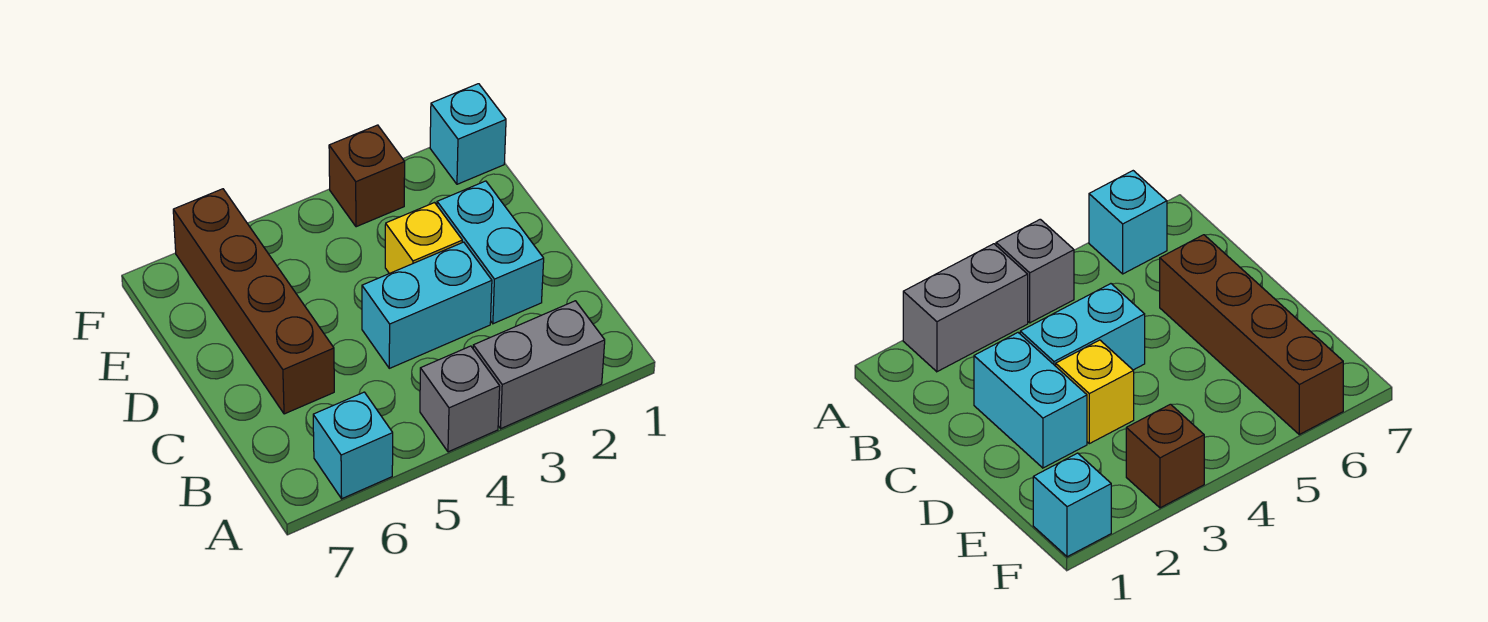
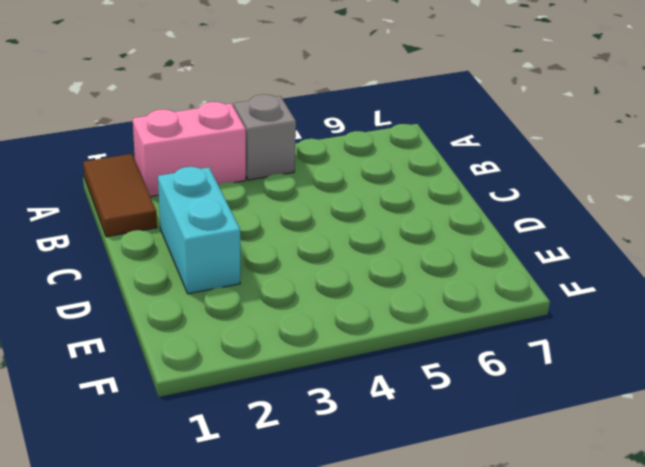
brown 1x2 tile [83,154,157,237] -> none
pink 1x2 brick [133,102,246,197] -> grey 1x2 brick [473,301,605,429]
none -> cyan 1x1 brick [313,392,393,499]
none -> cyan 1x2 brick [362,242,492,368]

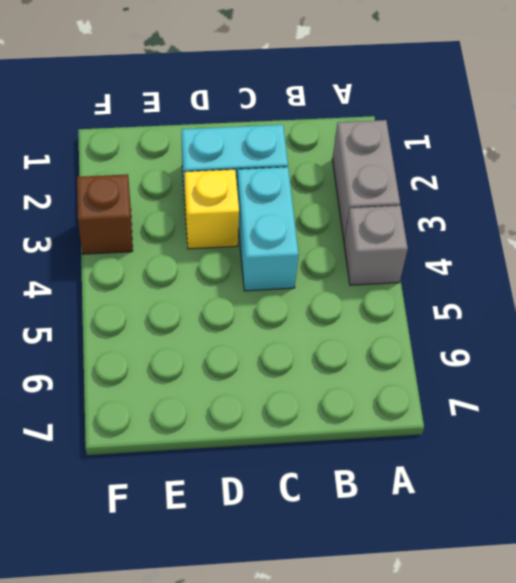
none -> cyan 1x1 brick [313,392,393,499]
none -> brown 1x4 brick [173,189,334,414]

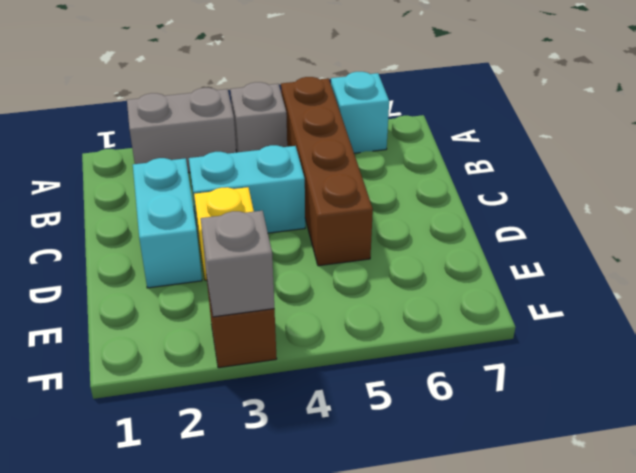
brown 1x4 brick [281,77,373,266] -> brown 1x4 brick moved to [173,189,334,414]
grey 1x1 brick [201,211,274,317] -> none
none -> cyan 1x1 brick [430,84,506,184]

